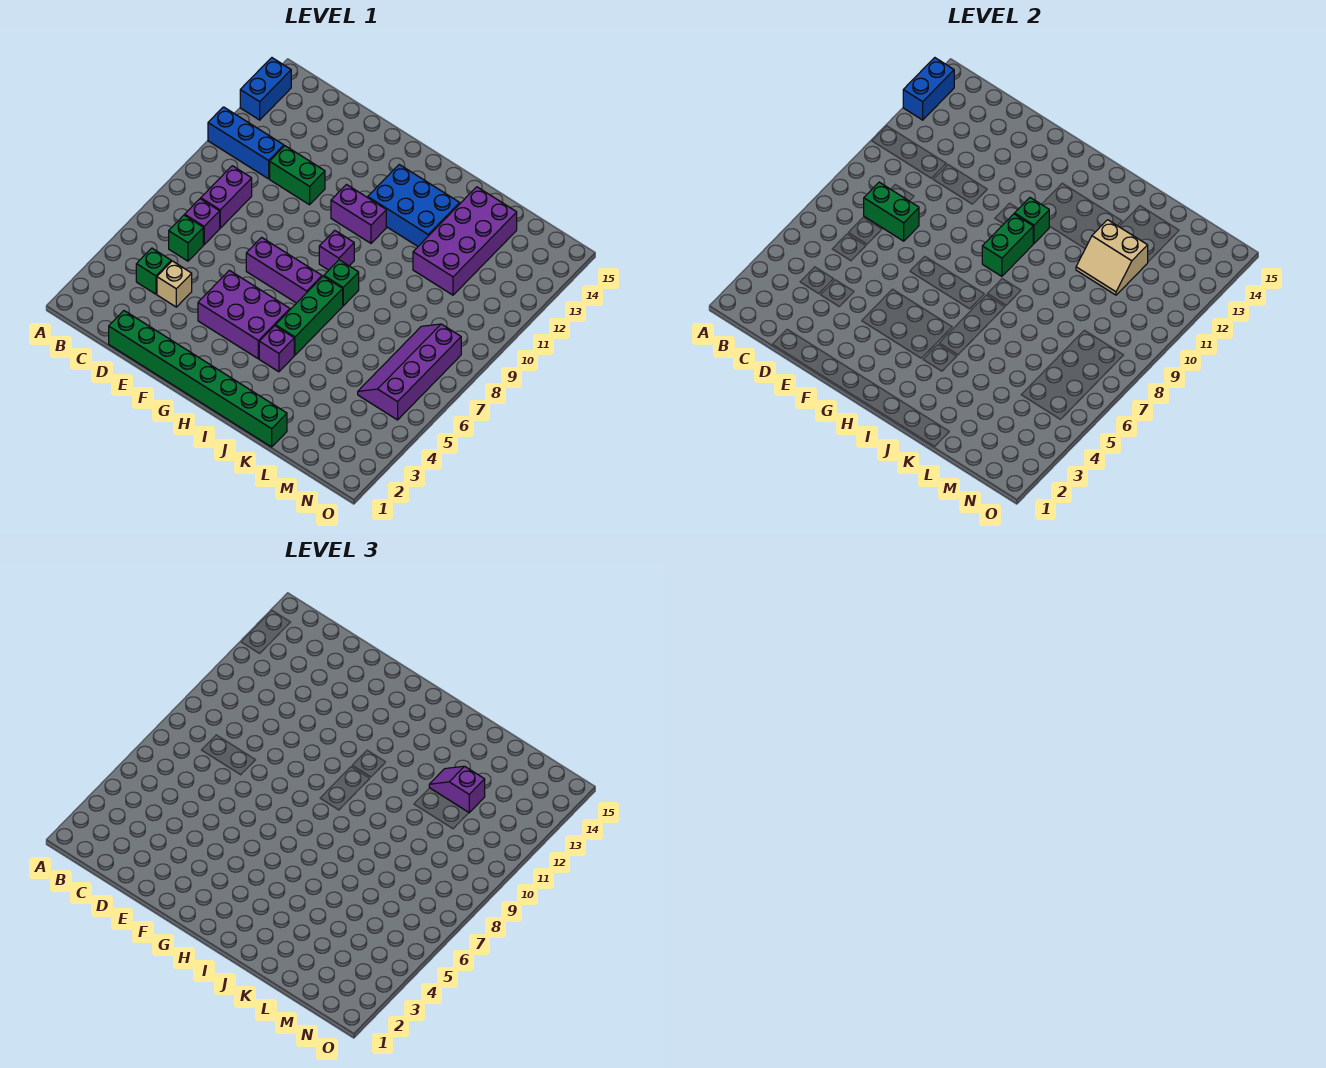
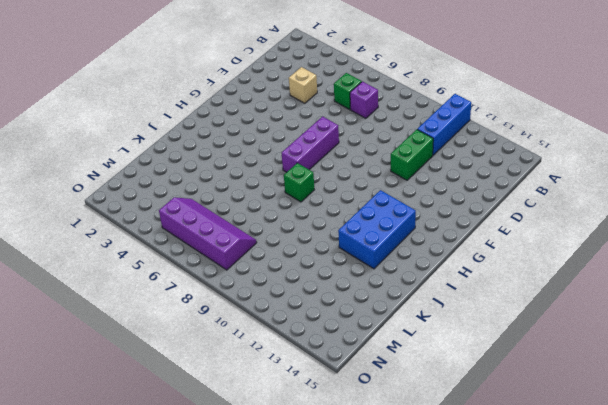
none -> blue 1x2 brick [240,58,291,120]
none -> green 1x1 brick [136,248,171,294]
none -> purple 1x2 brick [201,166,252,228]

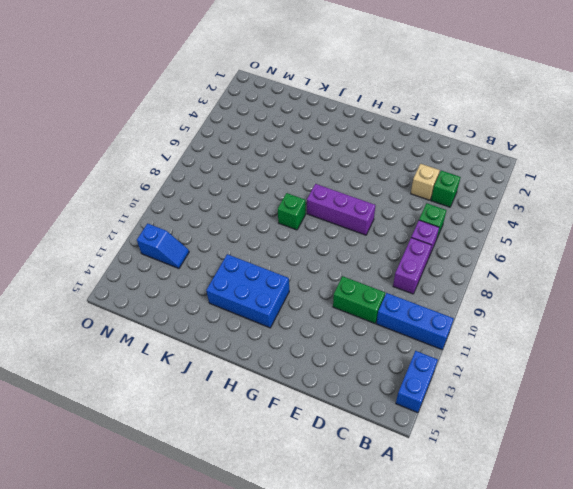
blue 1x2 slope [137,224,189,269] -> none
none -> green 1x8 brick [109,311,287,447]
none -> purple 2x3 brick [198,270,290,359]
none -> purple 1x2 brick [331,185,386,243]

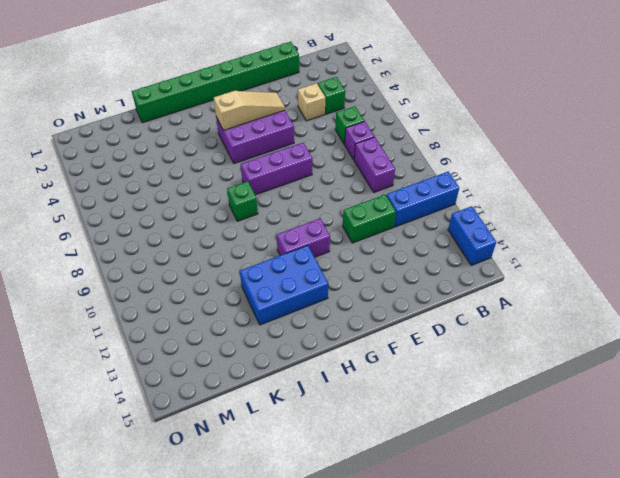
tan 1x3 slope [214,91,285,130] -> none
none -> purple 1x1 brick [319,230,354,270]
none -> purple 1x1 brick [259,326,294,372]
none -> green 1x3 brick [276,276,343,355]

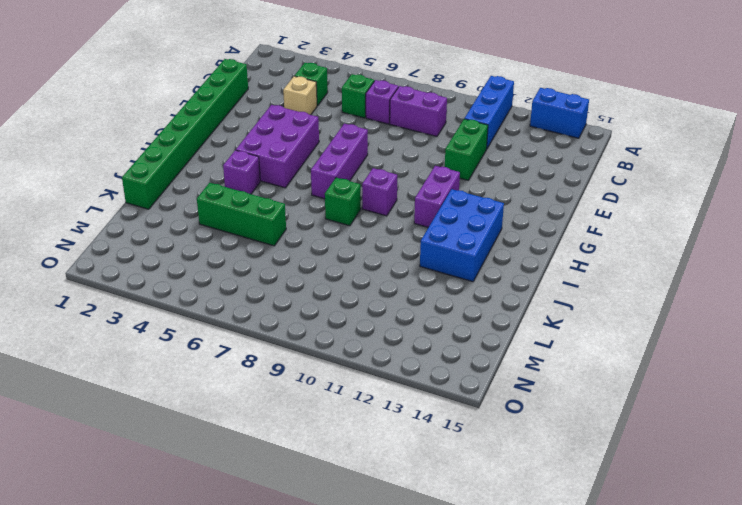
green 1x3 brick [197,183,286,246] -> green 1x3 brick moved to [276,276,343,355]
none -> purple 2x4 brick [413,187,517,295]
none -> purple 2x4 slope [358,324,461,420]
none -> blue 1x2 brick [903,58,954,120]

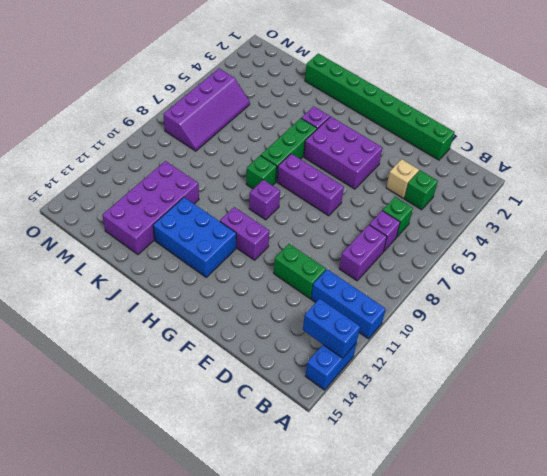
blue 1x2 brick [303,299,360,358] -> blue 1x2 brick turned to [903,58,954,120]
none -> green 1x2 brick [864,182,919,241]
none -> green 1x2 brick [982,214,1033,276]
none -> green 1x1 brick [1015,198,1049,243]

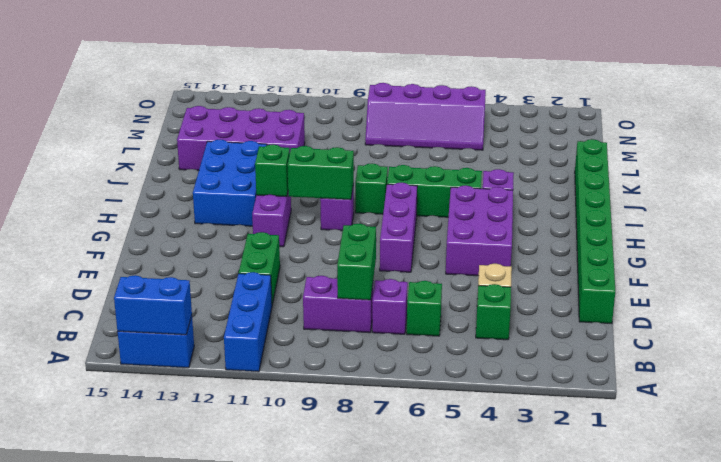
none -> tan 2x2 slope [1076,220,1148,295]
none -> purple 1x2 slope [429,766,485,813]

